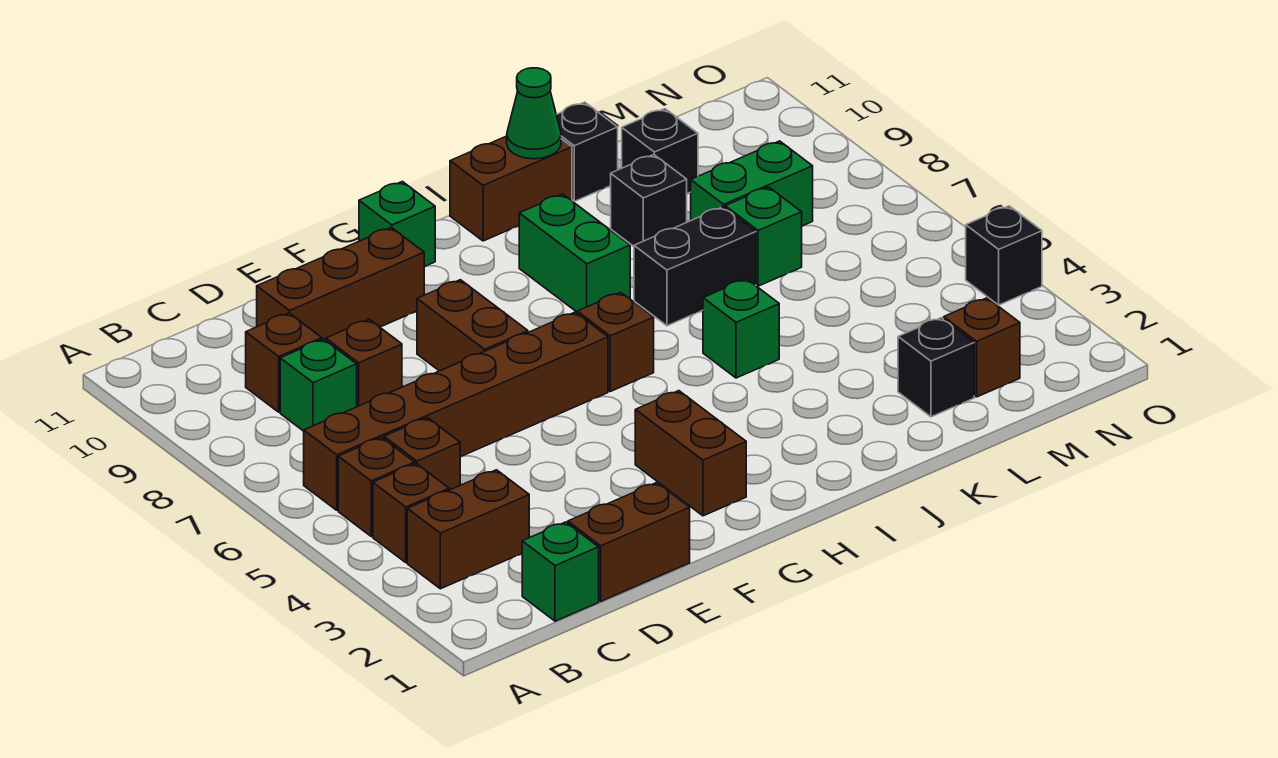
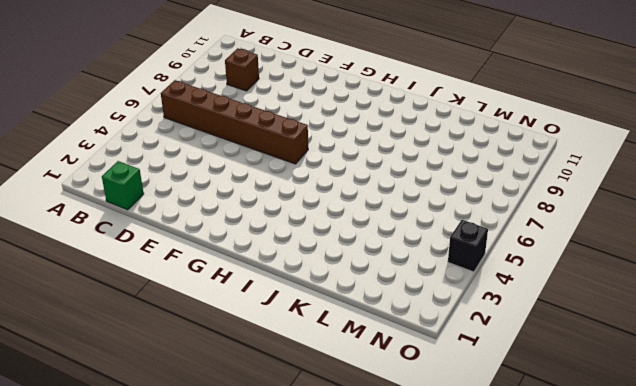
none -> brown 1x2 brick [407,470,529,589]
none -> brown 1x1 brick [373,464,449,563]
none -> brown 1x1 brick [338,437,415,536]

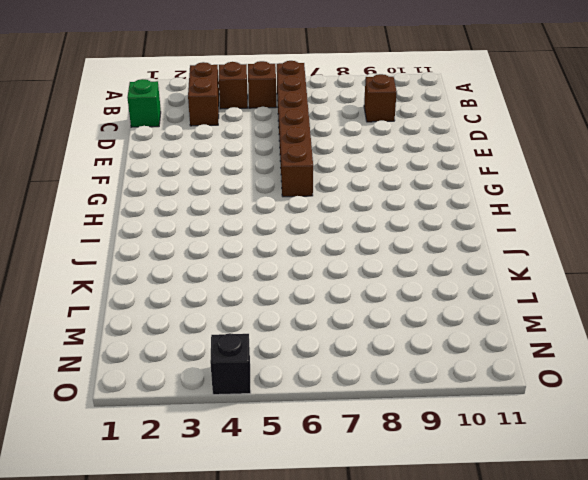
none -> brown 1x1 brick [384,418,460,490]
none -> green 1x1 brick [280,339,357,431]
none -> brown 1x2 brick [568,482,690,601]

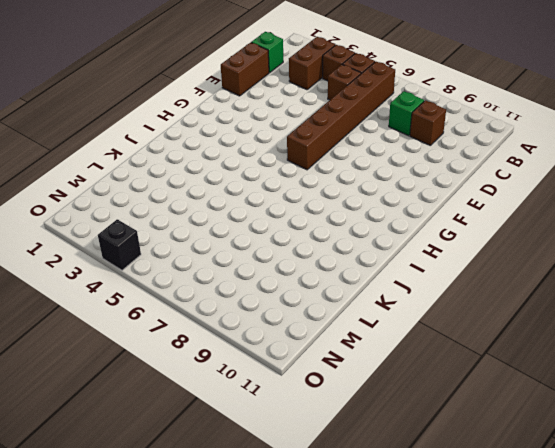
none -> brown 1x1 brick [326,319,402,407]
none -> brown 1x3 brick [256,227,424,340]
none -> brown 1x2 brick [417,280,528,371]

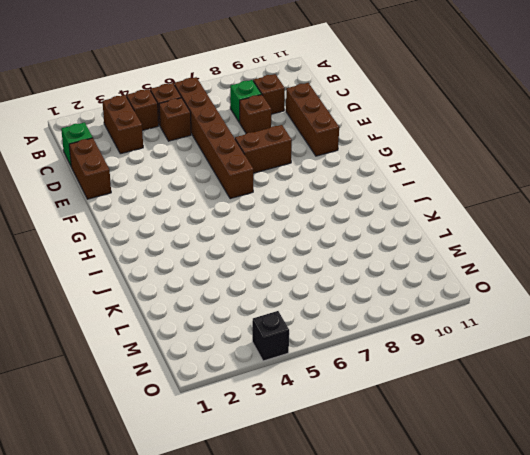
none -> brown 1x2 brick [635,391,746,516]
none -> green 1x1 brick [359,181,435,267]
none -> brown 1x1 brick [577,292,654,391]

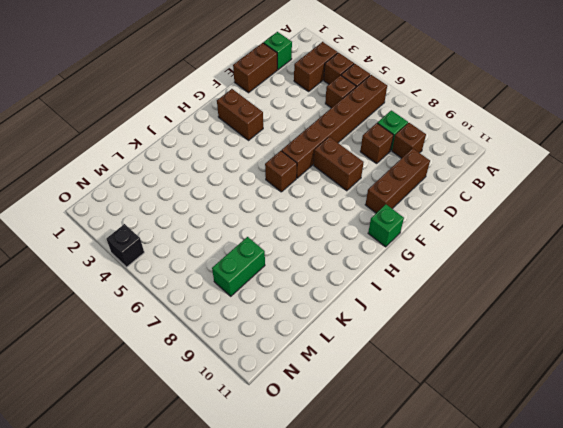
none -> green 1x2 brick [519,194,630,312]
none -> brown 1x2 brick [450,136,572,241]
none -> green 1x1 brick [703,279,779,378]

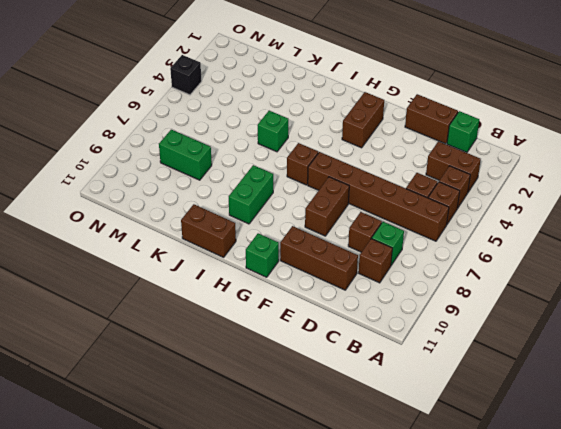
none -> black 1x2 brick [634,207,756,326]
none -> black 1x1 brick [611,155,687,246]
none -> black 1x1 brick [556,102,618,201]

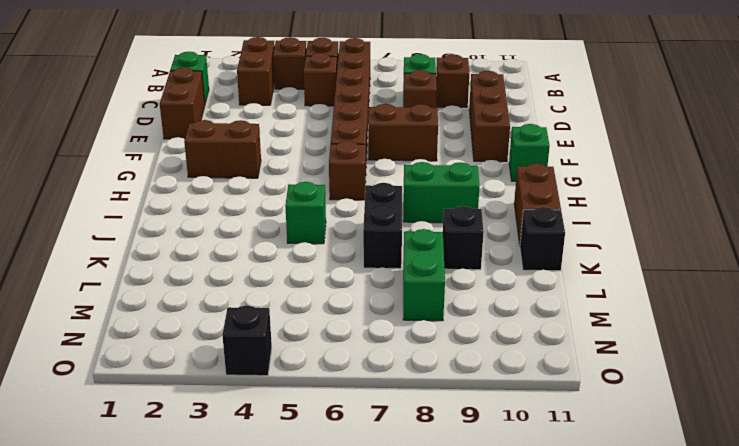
none -> black 1x1 brick [898,318,974,417]
none -> green 1x1 brick [725,187,802,286]
none -> black 1x1 brick [622,109,698,194]

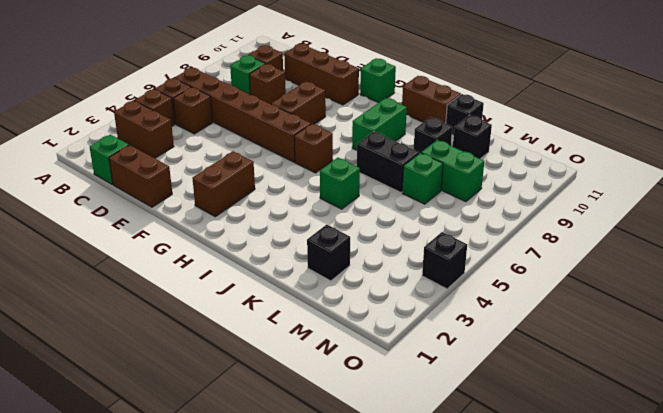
none -> brown 1x1 brick [944,298,1020,397]
none -> green 1x1 cone [507,68,561,159]

